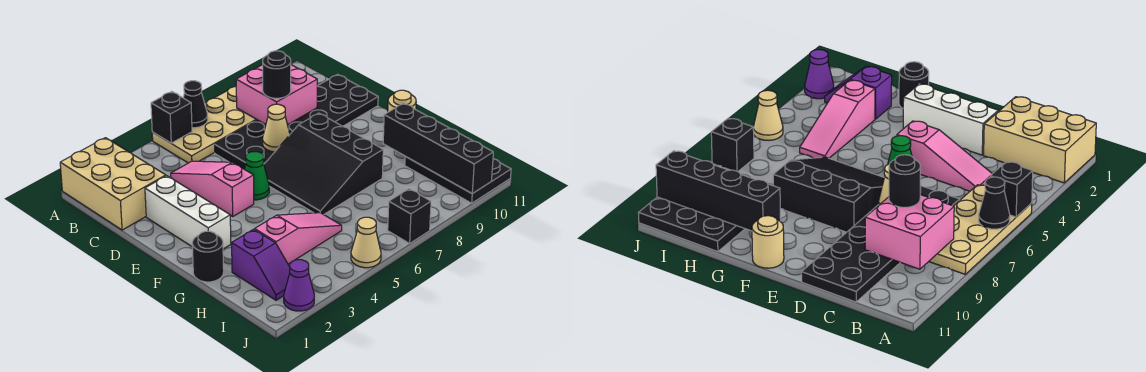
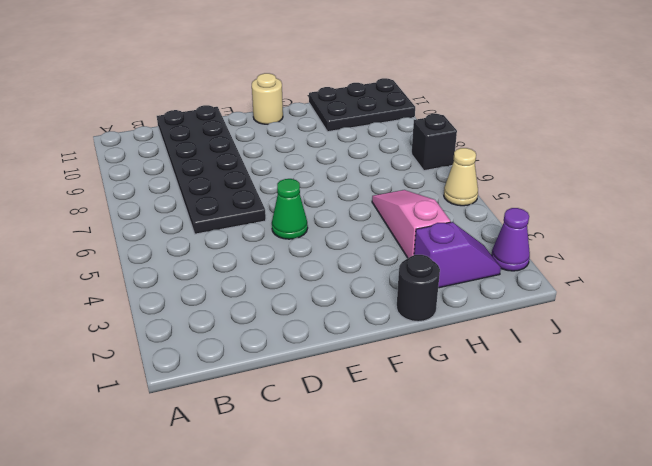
none -> tan 2x3 brick [60,138,166,230]
none -> tan 2x4 plate [152,86,257,163]
none -> pink 1x3 slope [171,161,254,216]

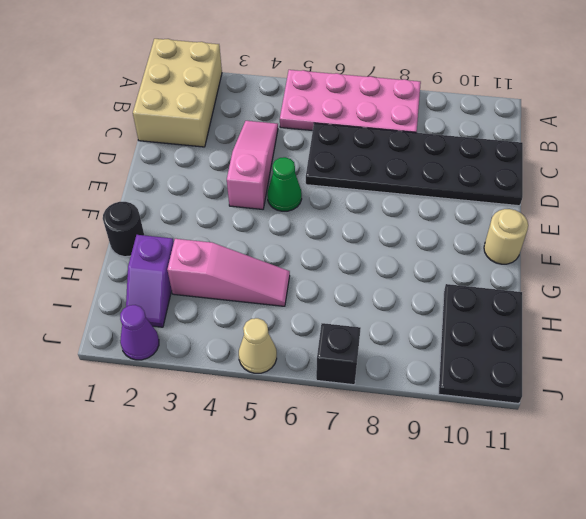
pink 2x4 plate [280,70,421,133] -> tan 2x4 plate [152,86,257,163]
none -> white 1x3 brick [145,176,231,249]
none -> black 3x3 slope [264,113,383,215]
none -> black 1x1 brick [151,92,192,143]

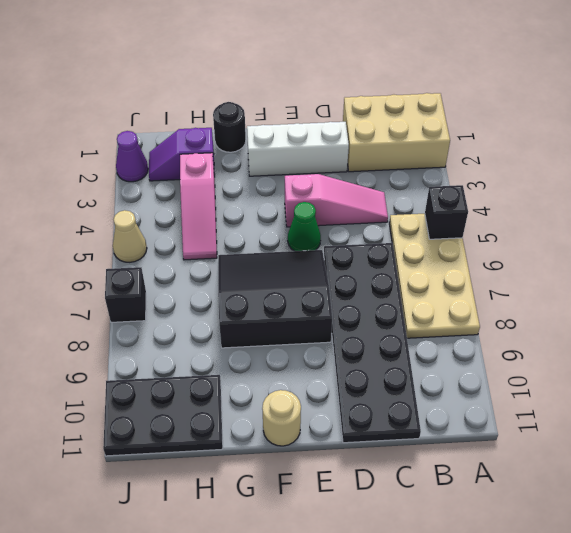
none -> black 1x1 cone [183,81,208,128]
none -> pink 2x2 brick [236,65,317,125]
none -> tan 1x1 cone [263,104,290,152]

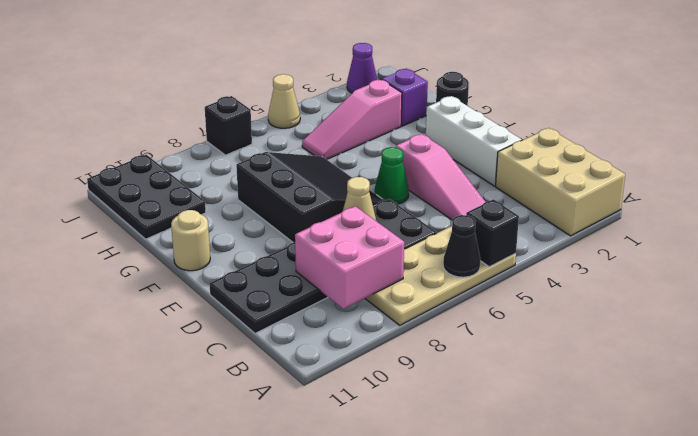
none -> black 1x4 brick [383,103,493,194]
none -> black 1x1 round brick [263,51,291,98]

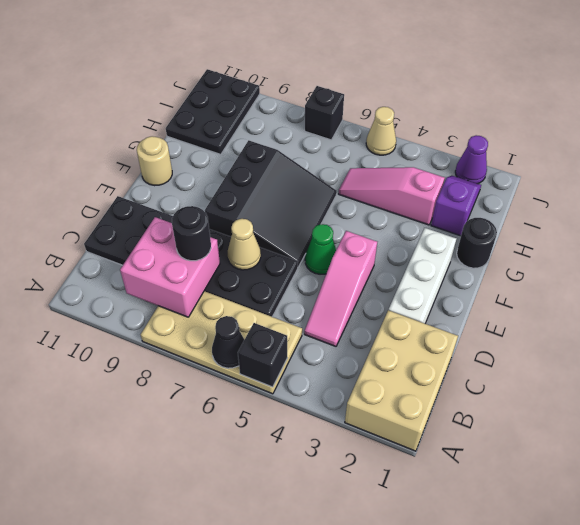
none -> black 1x4 brick [383,103,493,194]

